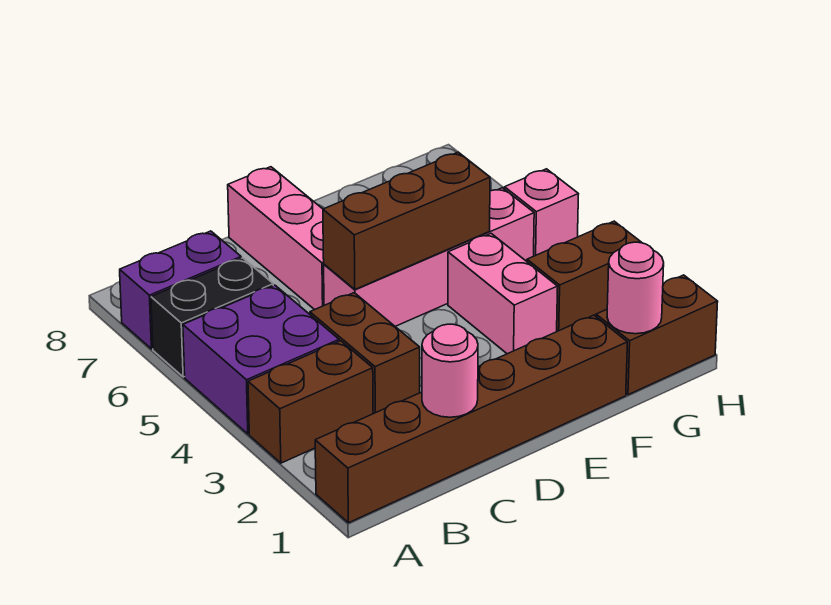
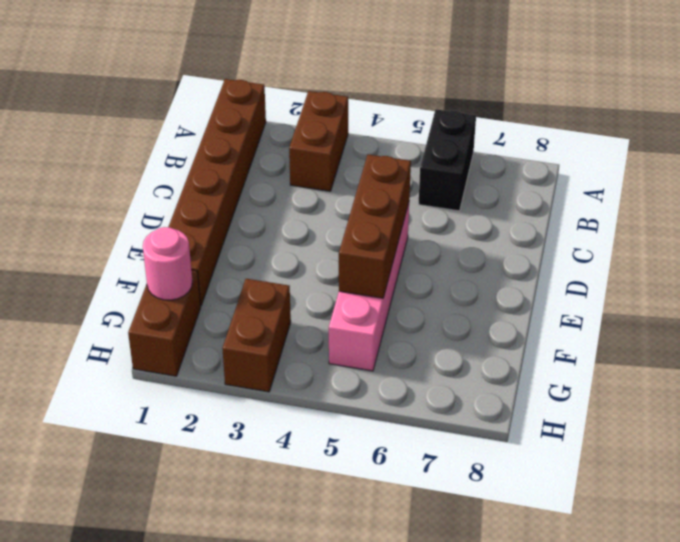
none -> purple 2x2 brick [183,285,339,434]
none -> purple 1x2 brick [120,231,241,349]
none -> brown 1x2 brick [310,293,420,414]

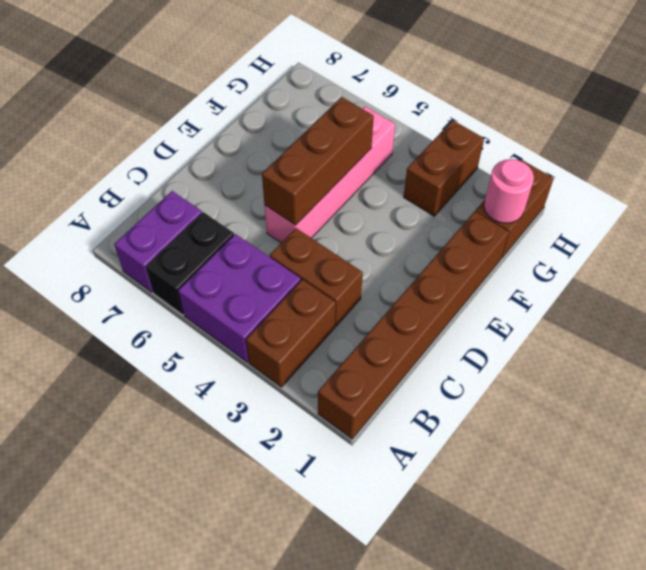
none -> pink 1x3 brick [228,167,324,310]
none -> pink 1x2 brick [448,234,558,354]
none -> pink 1x1 brick [505,169,578,256]

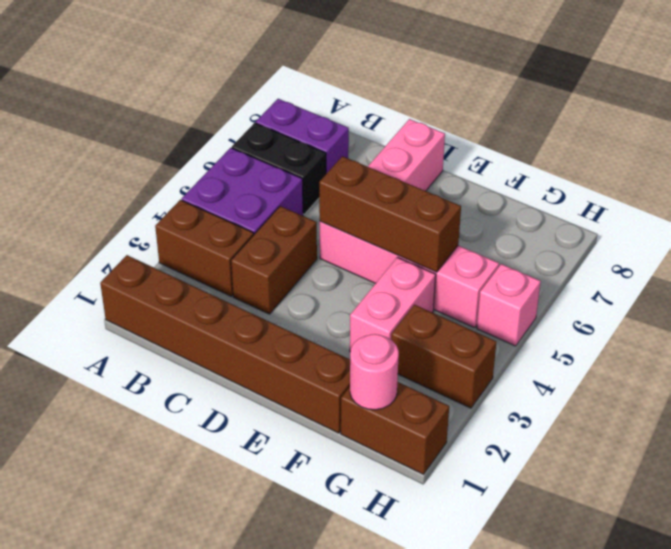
none -> pink 1x1 round brick [422,324,478,417]

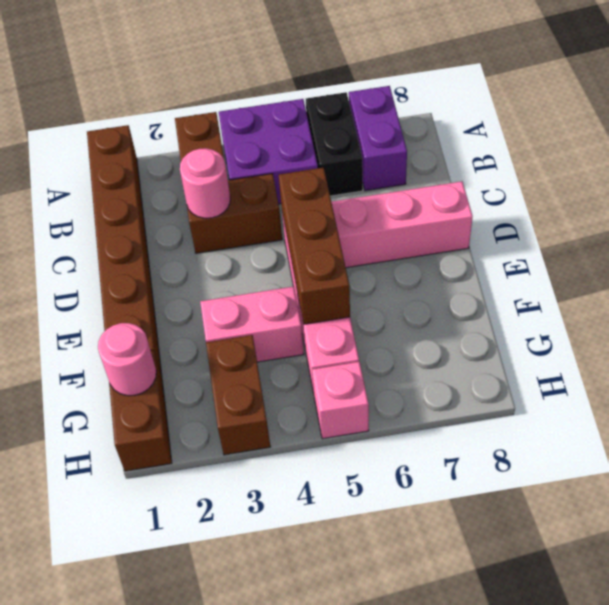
pink 1x1 round brick [180,148,230,218] -> pink 1x1 round brick moved to [422,324,478,417]

